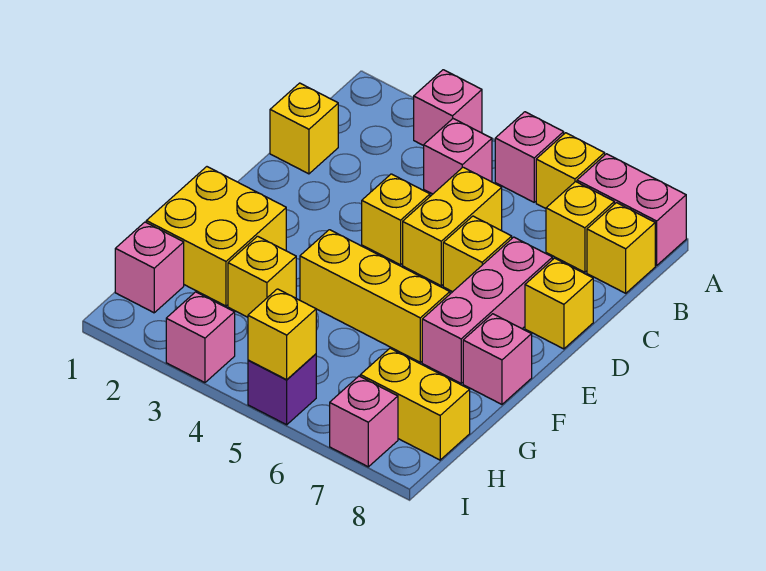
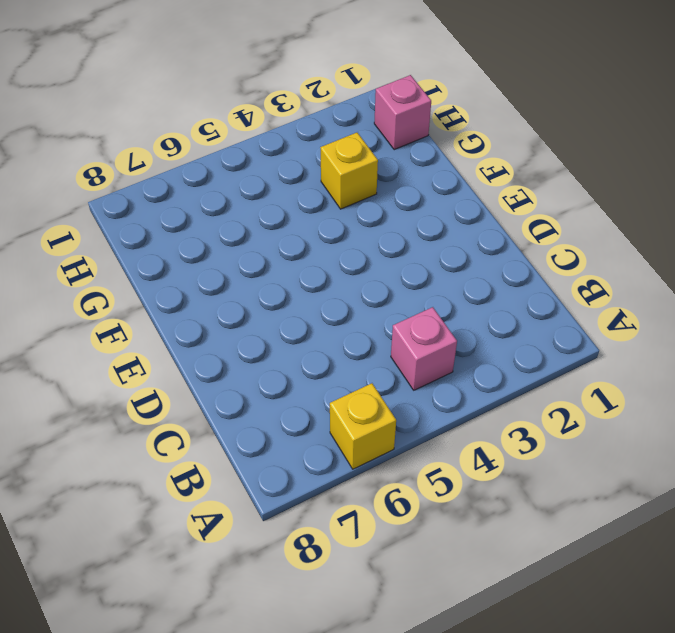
none -> pink 1x1 brick [414,70,482,146]
none -> pink 1x1 brick [495,112,564,202]
none -> pink 1x2 brick [577,154,686,266]

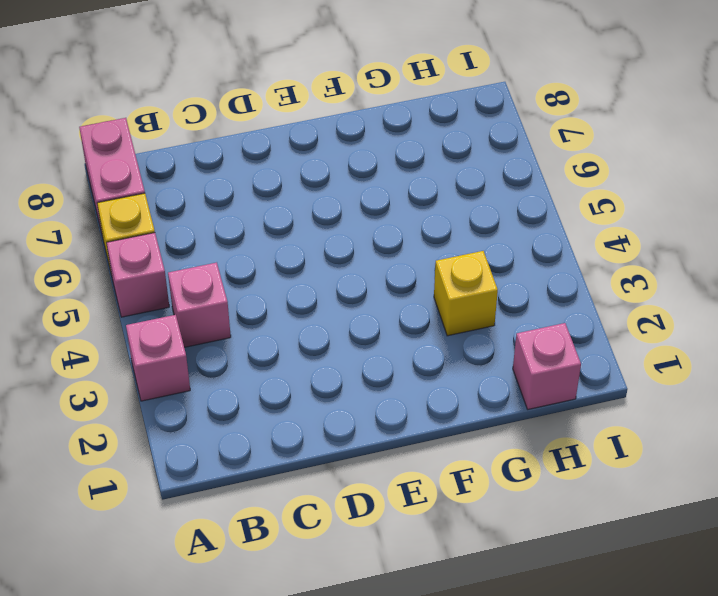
none -> yellow 1x1 brick [546,182,614,272]
none -> yellow 1x1 brick [587,203,655,293]
none -> yellow 1x1 brick [270,83,338,174]

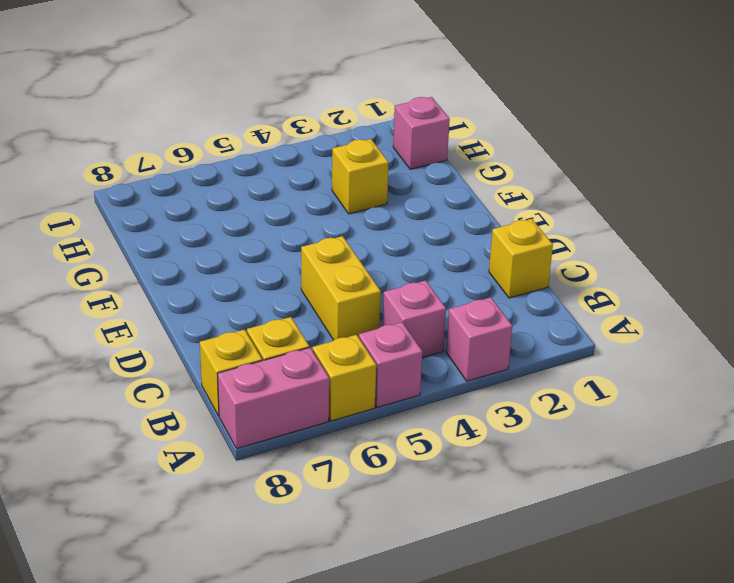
none -> yellow 1x1 brick [362,174,430,265]
none -> yellow 1x1 brick [443,216,512,292]
none -> pink 1x3 brick [422,237,553,383]

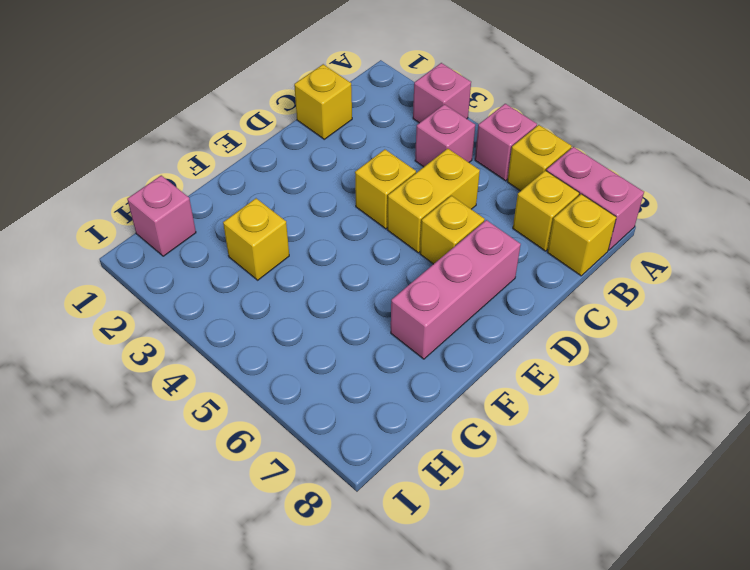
none -> yellow 1x1 brick [525,258,593,349]
none -> yellow 2x2 brick [146,167,286,306]
none -> yellow 1x3 brick [300,230,450,362]

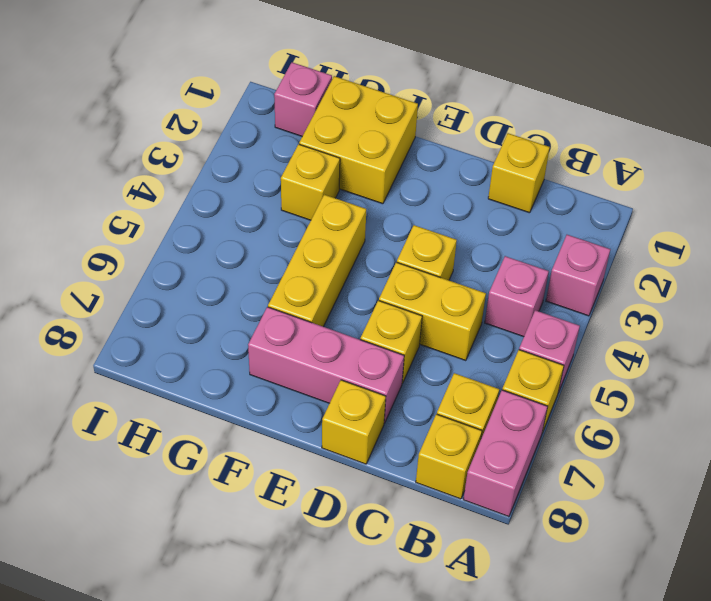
none -> pink 1x1 brick [463,314,532,404]
none -> yellow 1x2 brick [360,348,470,460]
none -> pink 1x1 brick [166,292,235,383]

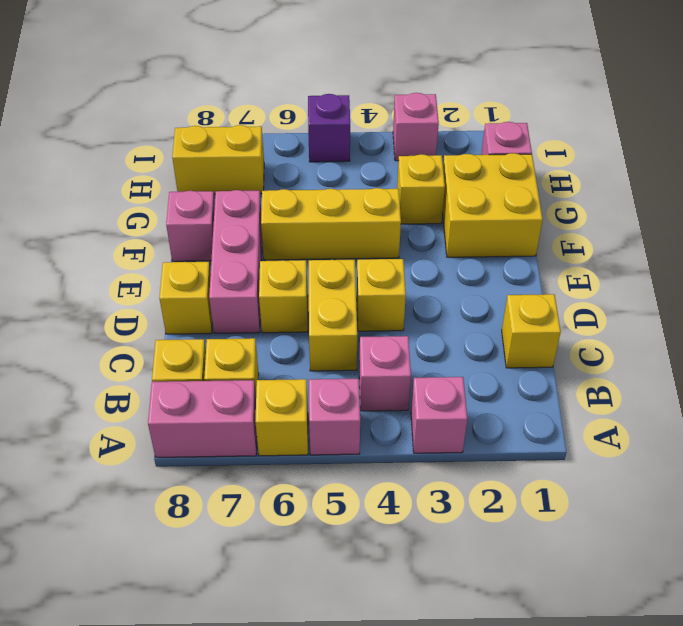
none -> pink 1x1 brick [330,376,398,467]
none -> yellow 1x1 brick [248,289,316,380]

